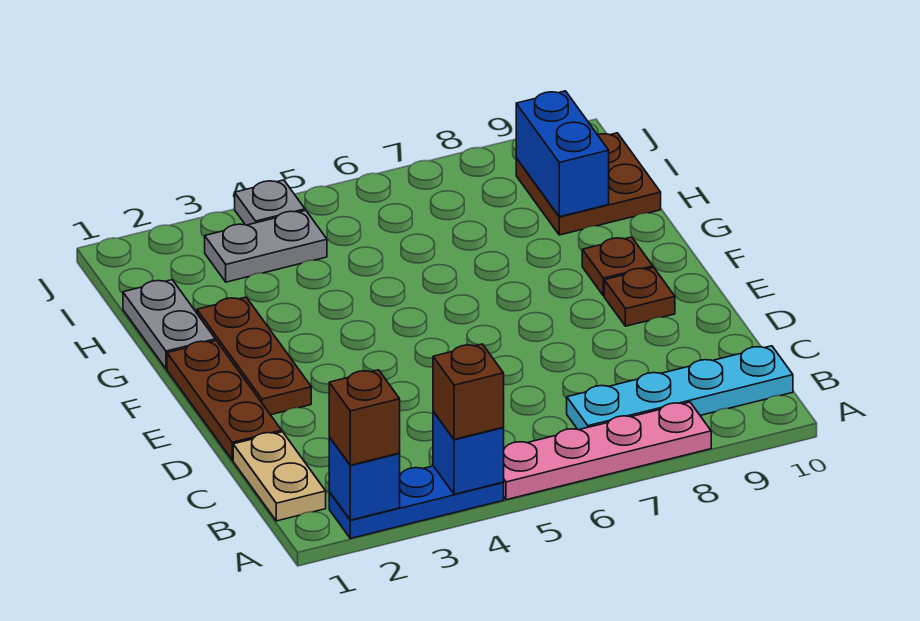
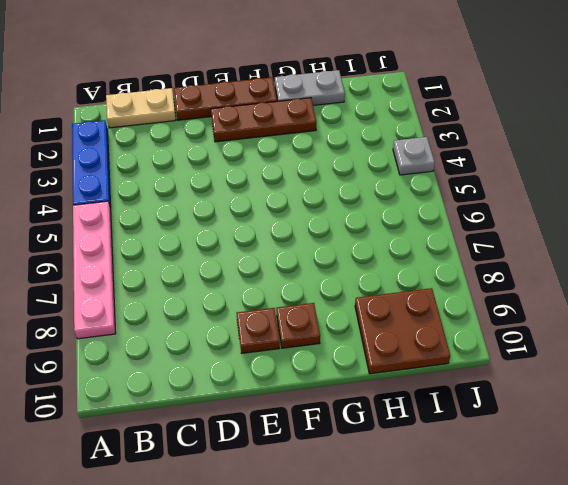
none -> cyan 1x4 plate [567,346,793,430]
none -> grey 1x2 plate [205,210,327,282]
none -> blue 1x1 brick [329,437,400,520]

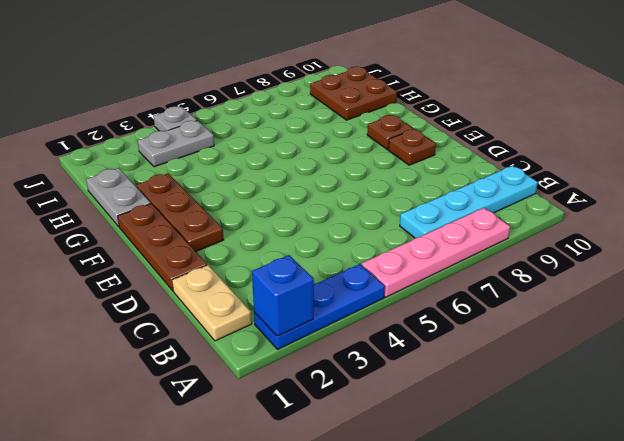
none -> blue 1x1 brick [433,411,504,494]
none -> blue 1x2 brick [516,91,609,217]
none -> brown 1x1 brick [329,370,400,465]

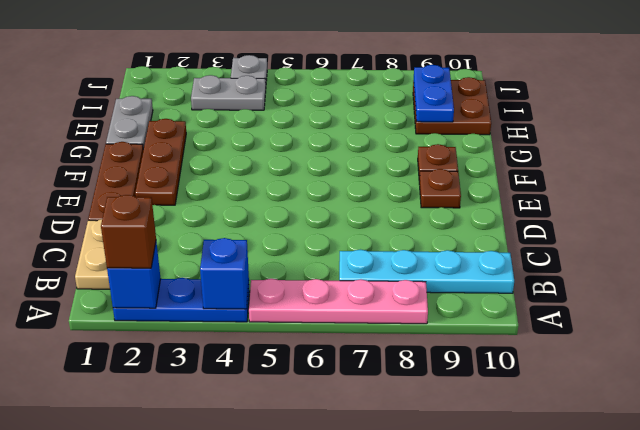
blue 1x2 plate [414,65,454,122] -> blue 1x2 brick [516,91,609,217]
none -> brown 1x1 brick [433,344,504,439]

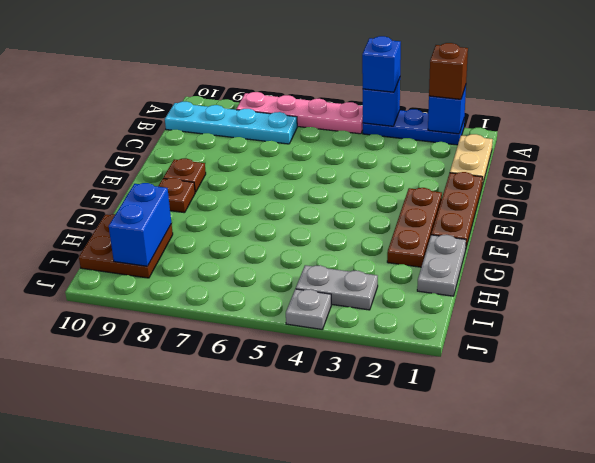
blue 1x1 brick [362,36,401,92] -> brown 1x1 brick [433,344,504,439]

